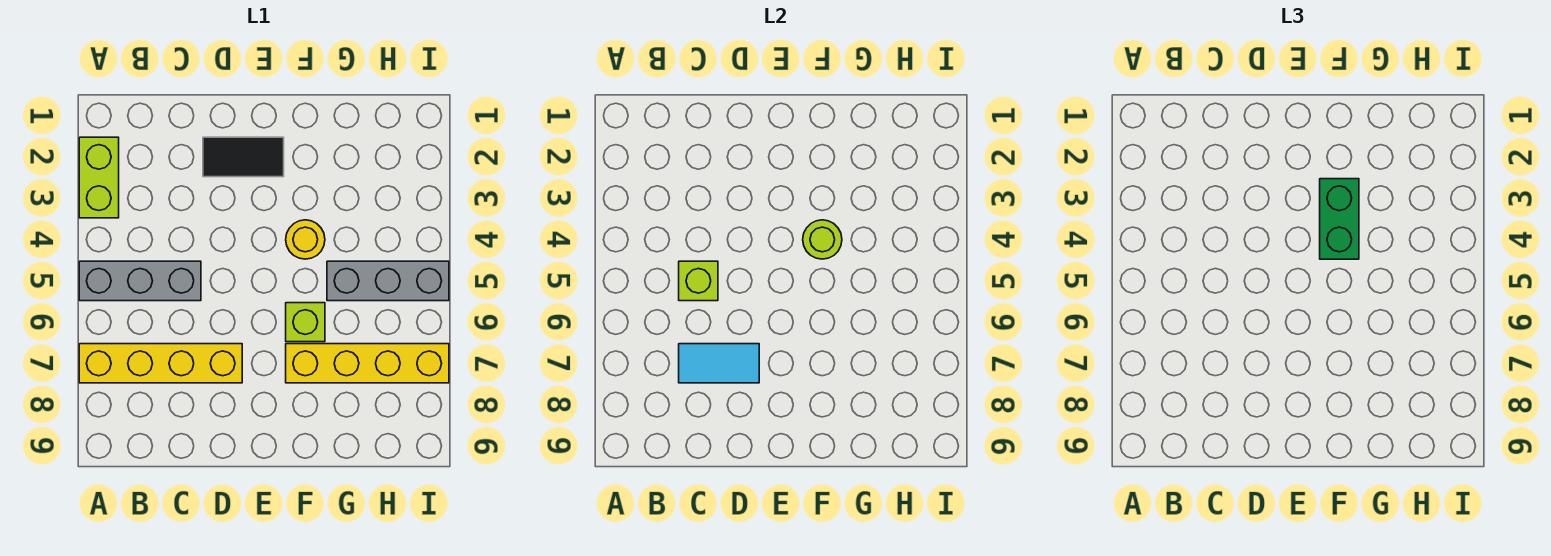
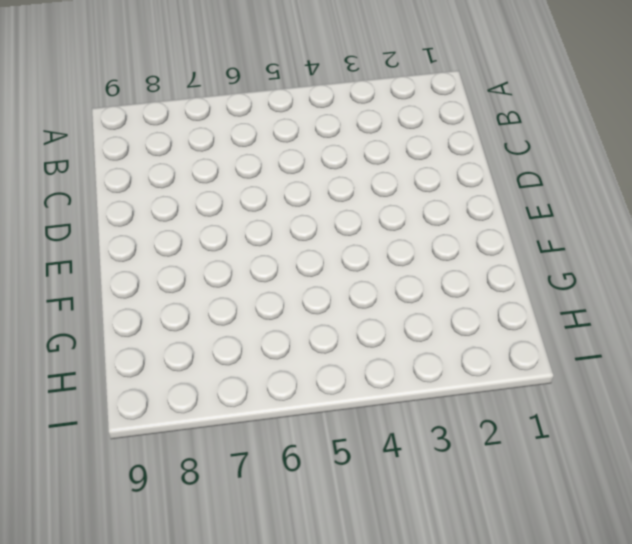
none -> lime 1x2 brick [79,137,119,218]
none -> grey 1x3 brick [79,261,201,301]
none -> yellow 1x4 brick [79,344,242,383]

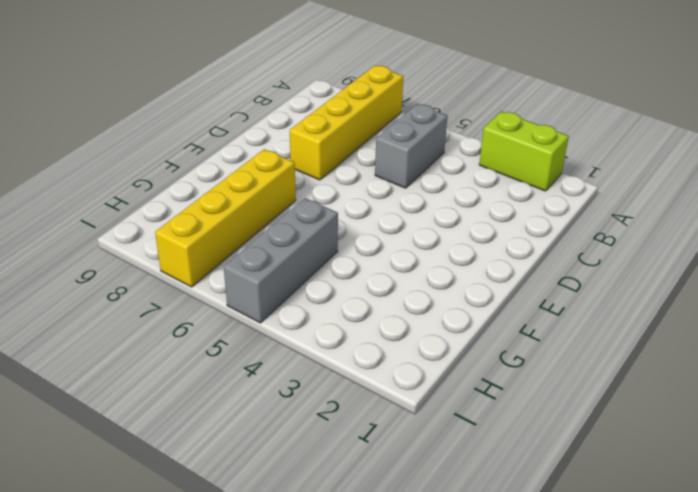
grey 1x2 brick [375,104,448,188] -> grey 1x3 brick [79,261,201,301]
none -> black 1x2 tile [203,137,284,177]
none -> yellow 1x1 round brick [286,220,325,259]
none -> lime 1x1 brick [286,303,325,342]

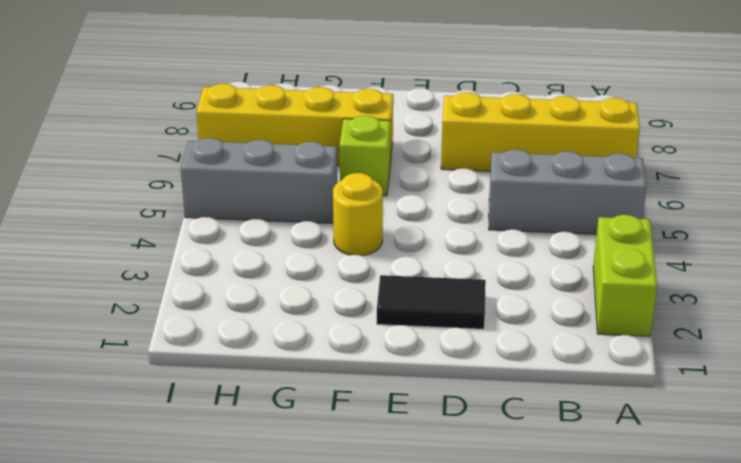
none -> lime 1x1 brick [679,261,718,301]
none -> cyan 1x2 tile [679,344,759,383]
none -> lime 1x1 round brick [803,220,842,259]

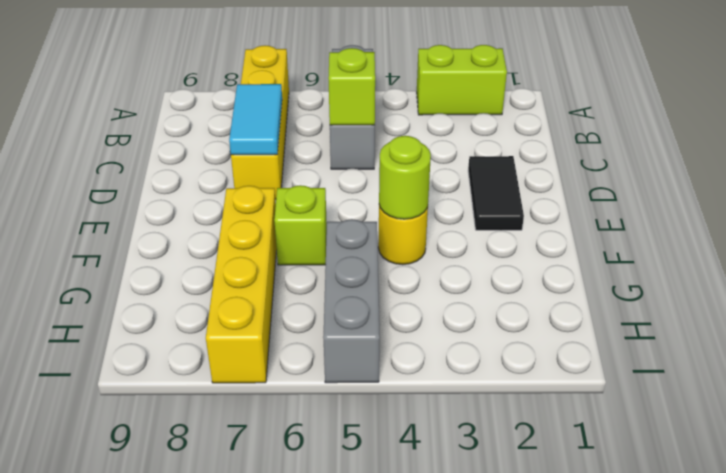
none -> green 1x2 brick [1320,179,1359,259]

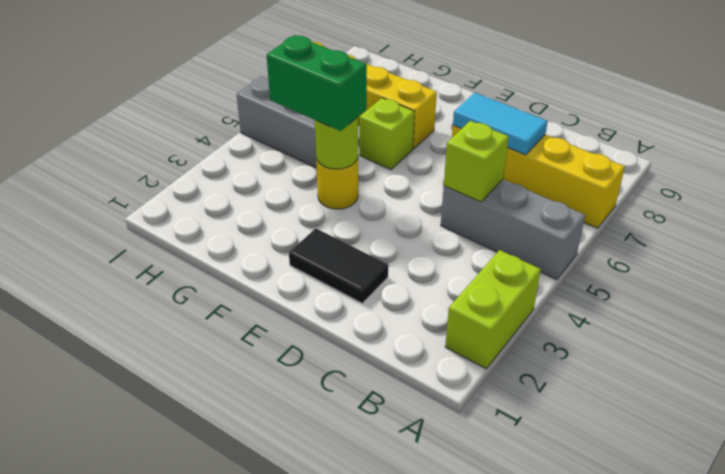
green 1x2 brick [267,35,367,131] -> green 1x2 brick turned to [1320,179,1359,259]

